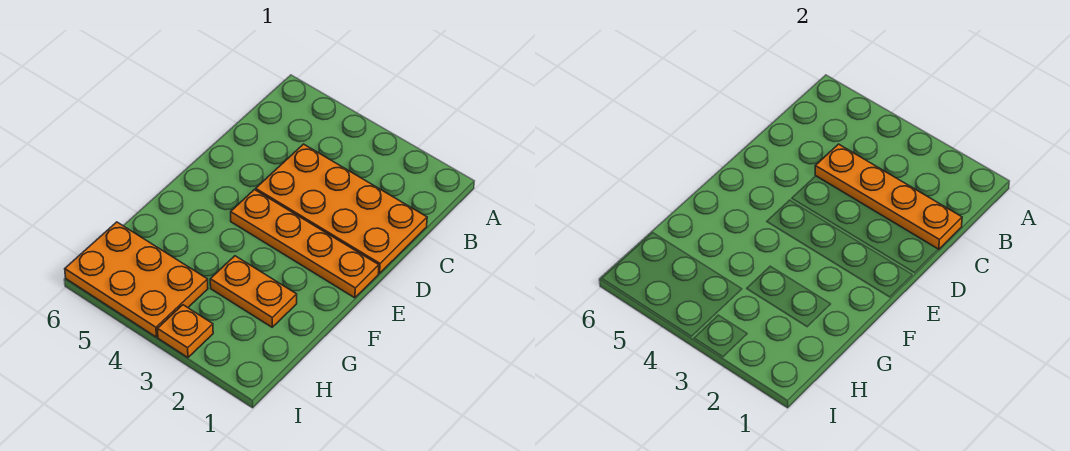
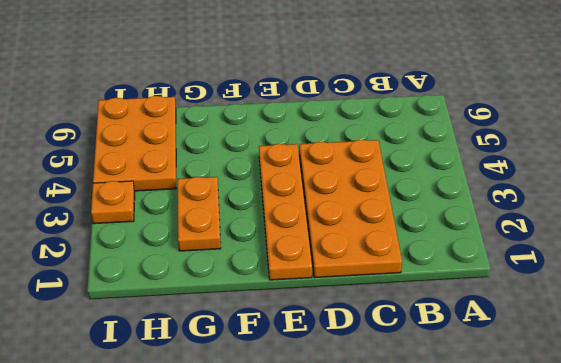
none -> orange 1x4 plate [815,144,962,249]

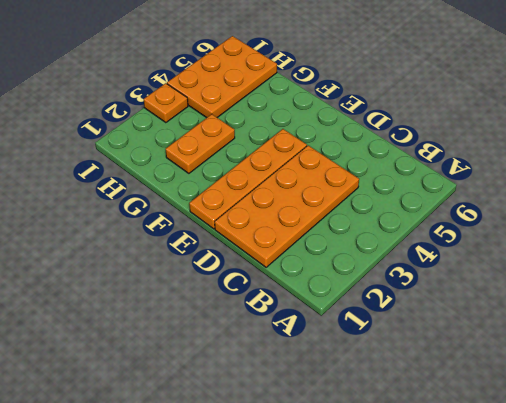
none -> orange 1x4 plate [815,144,962,249]

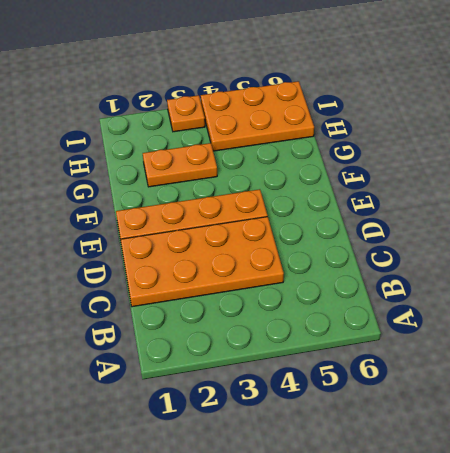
none -> orange 1x4 plate [815,144,962,249]

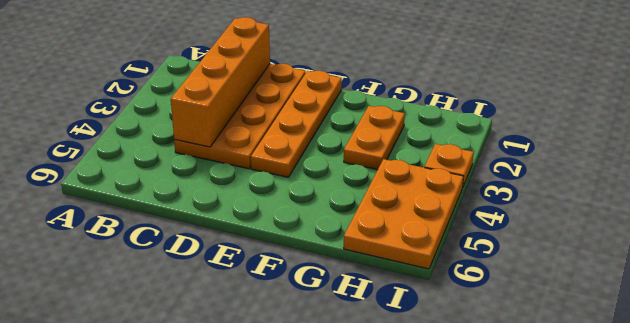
orange 1x4 brick [171,17,270,147] -> orange 1x4 plate [815,144,962,249]

